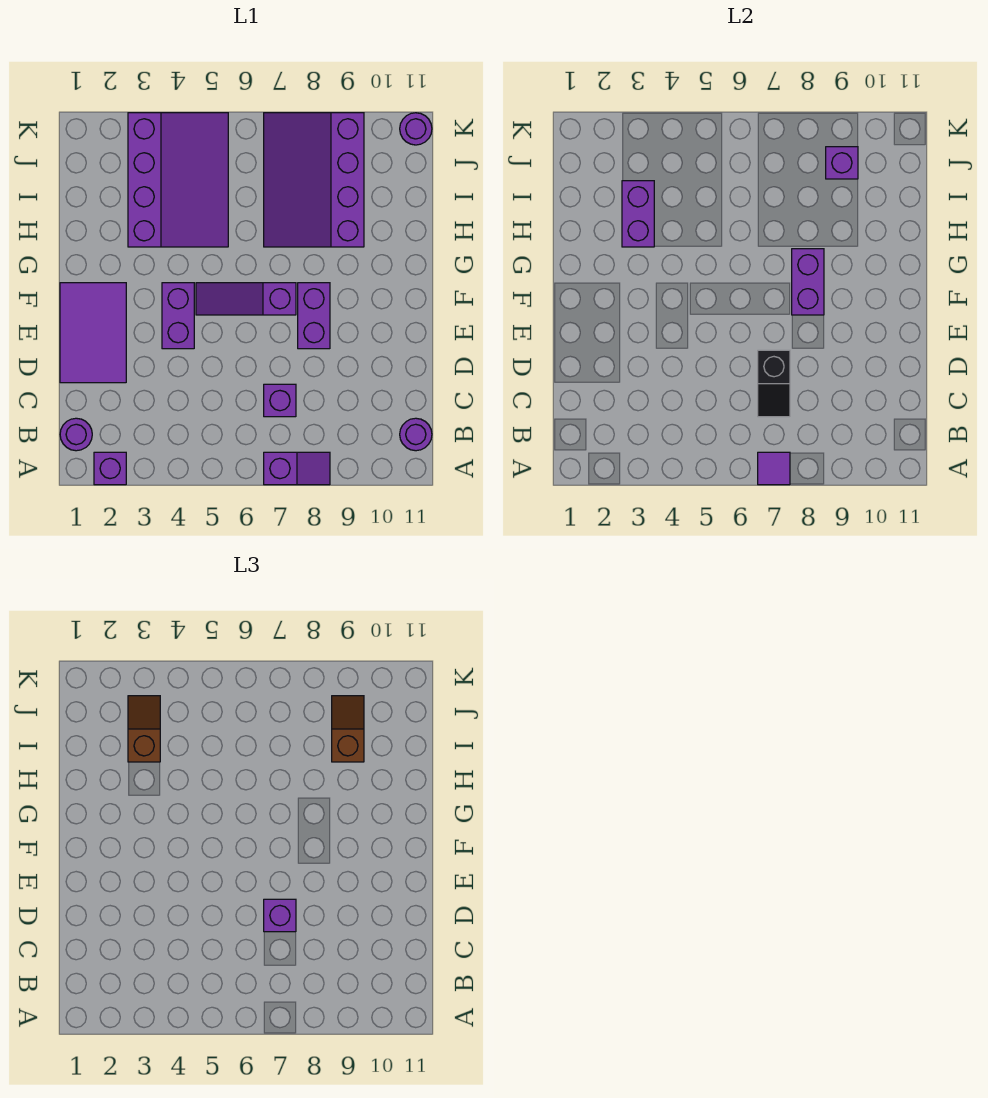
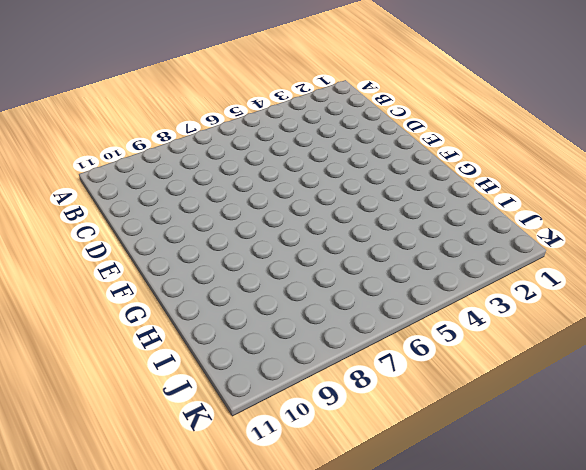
none -> purple 1x1 brick [94,452,126,485]
none -> purple 1x2 slope [264,452,330,485]
none -> purple 1x1 round brick [60,418,92,451]

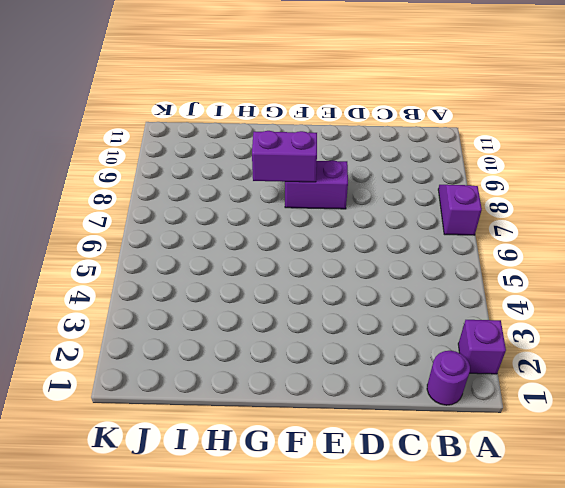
none -> purple 1x1 round brick [400,418,432,451]
none -> purple 1x1 brick [264,384,296,417]
none -> purple 2x3 tile [60,283,126,383]

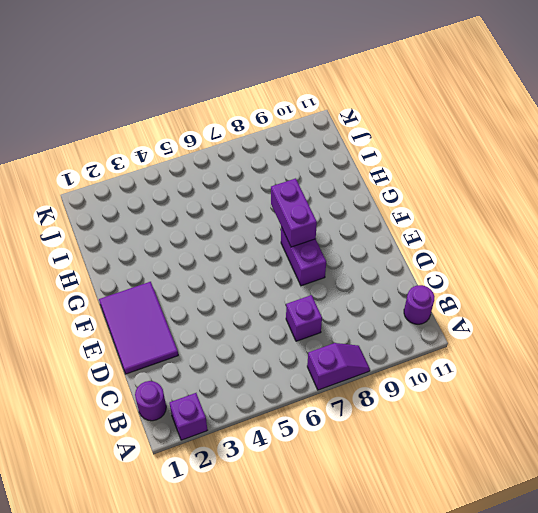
none -> purple 1x2 brick [162,283,194,349]
none -> purple 1x3 slope [196,283,296,315]
none -> purple 3x4 slope [128,113,228,247]

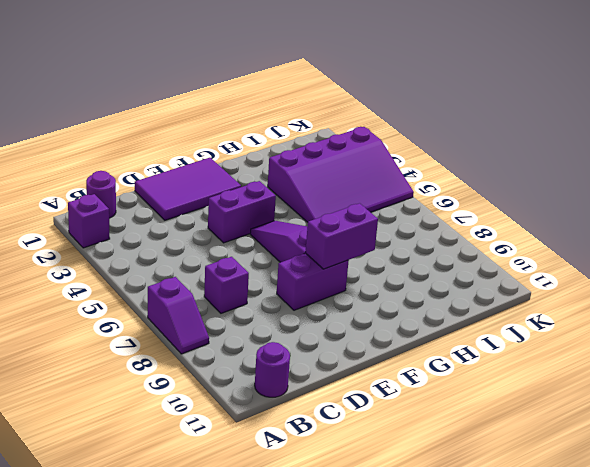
none -> purple 3x4 slope [264,113,364,247]
none -> purple 1x1 round brick [400,113,432,145]
none -> purple 1x1 tile [758,452,790,485]

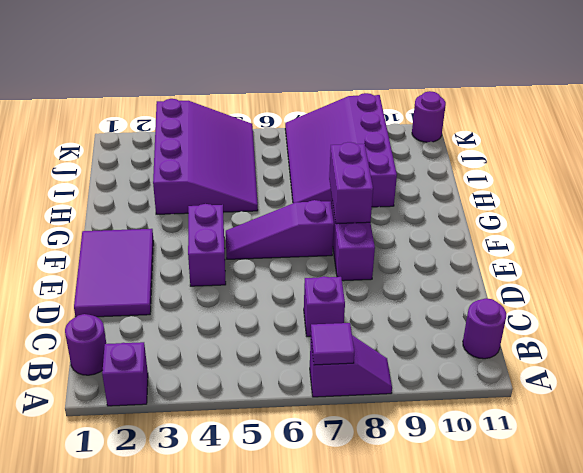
none -> black 1x2 slope [758,350,790,417]
none -> purple 1x2 brick [622,181,654,247]
none -> purple 1x1 brick [826,147,858,179]

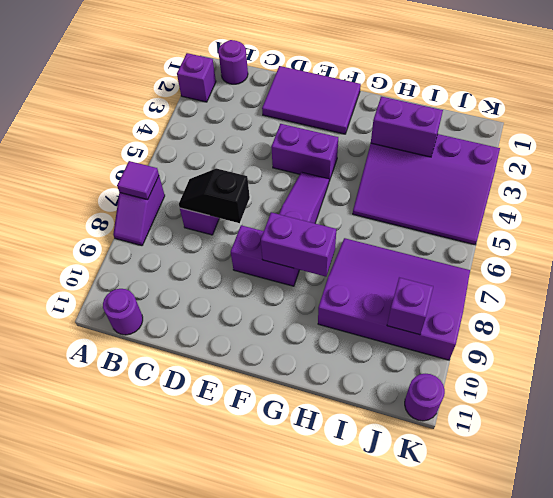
none -> purple 1x1 brick [264,899,296,932]
none -> brown 1x2 slope [128,696,160,762]
none -> brown 1x2 slope [332,696,364,762]

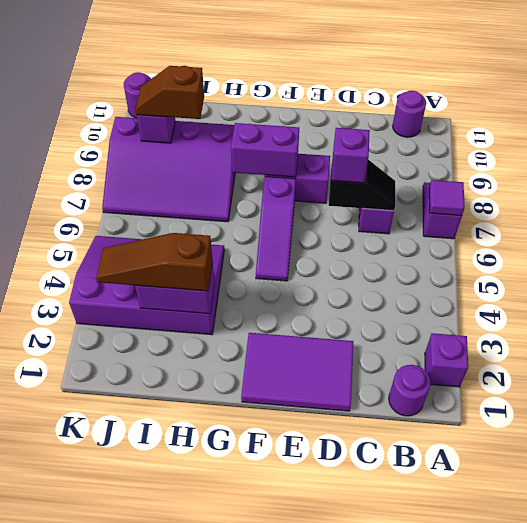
brown 1x3 slope [96,233,213,291] -> brown 1x2 slope [128,696,160,762]
none -> purple 1x2 brick [162,283,194,349]

